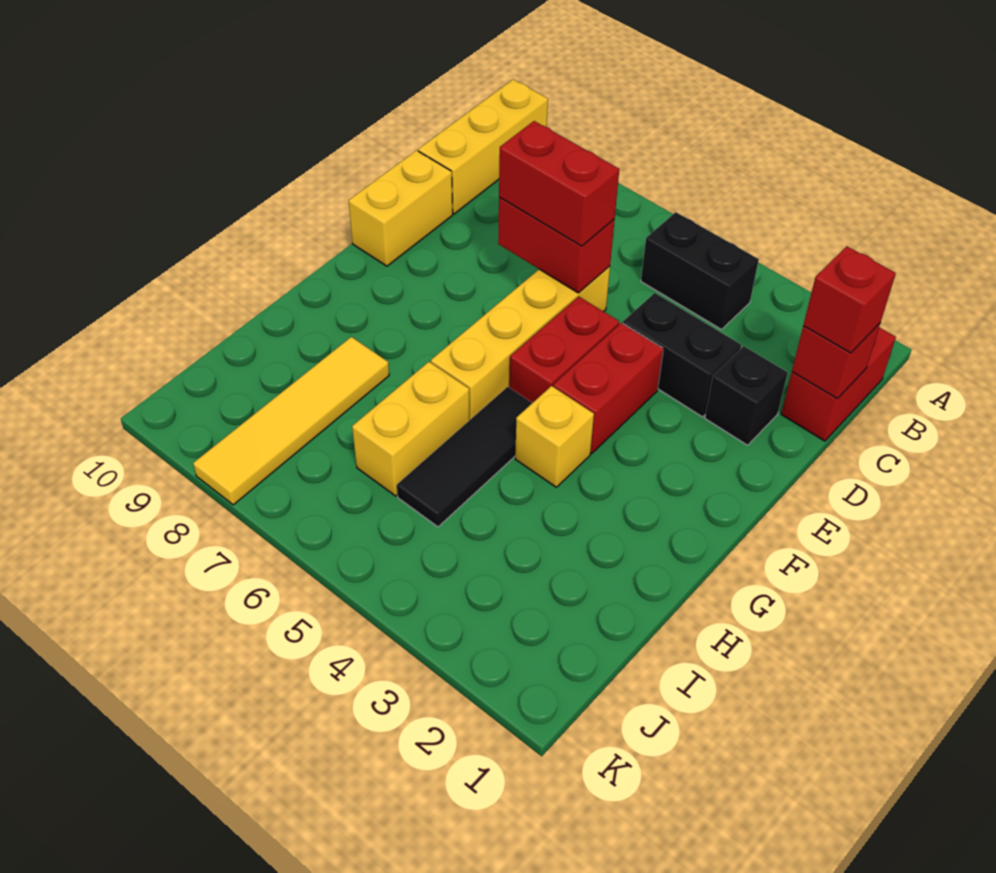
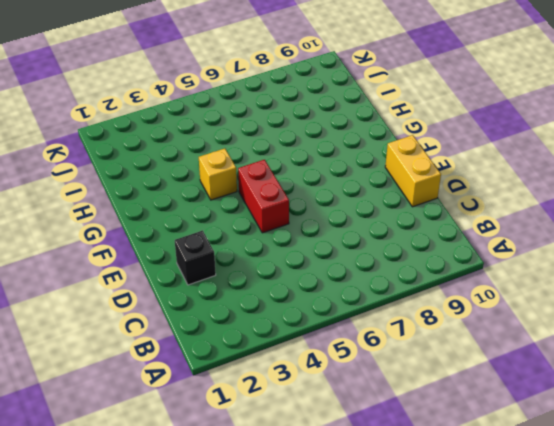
none -> yellow 1x3 brick [418,79,548,214]
none -> red 1x2 brick [781,328,896,441]
none -> black 1x2 brick [641,212,759,329]

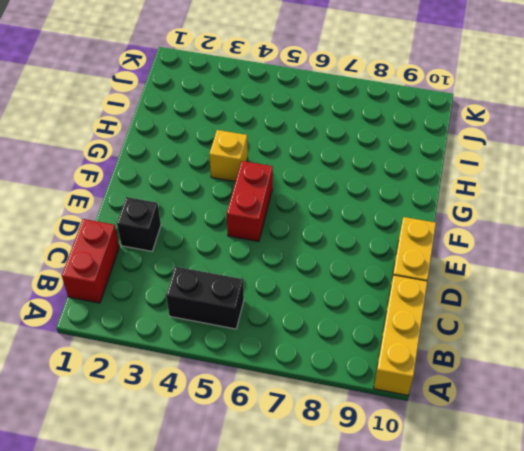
none -> black 1x2 brick [623,293,741,417]
none -> yellow 1x4 brick [431,266,610,420]
none -> red 1x2 brick [553,323,663,454]

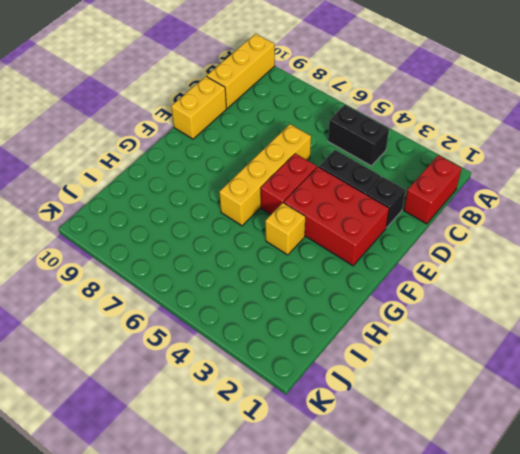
red 2x3 brick [284,167,389,266] -> red 1x2 brick [553,323,663,454]
none -> black 1x3 tile [397,387,532,527]
none -> yellow 1x2 brick [352,362,469,496]
none -> yellow 1x4 tile [193,337,389,505]

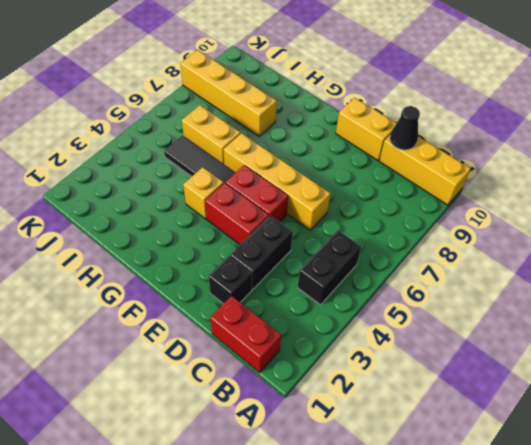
black 1x1 cone [390,106,420,150] -> none
yellow 1x4 brick [180,50,277,136] -> yellow 1x4 tile [193,337,389,505]
none -> red 1x1 brick [792,323,880,398]
none -> red 1x2 brick [498,197,615,293]
none -> red 1x1 brick [803,246,896,353]

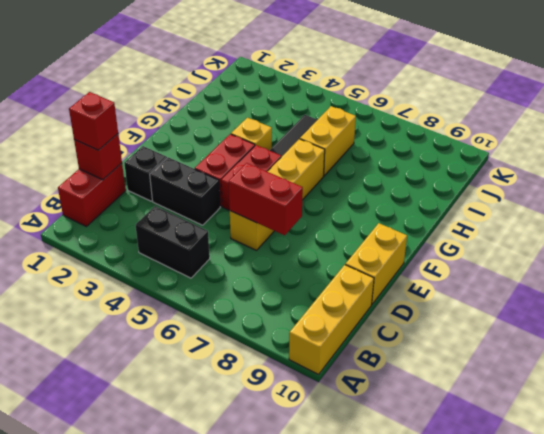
none -> yellow 1x4 tile [193,337,389,505]
none -> red 1x2 brick [499,121,619,246]

